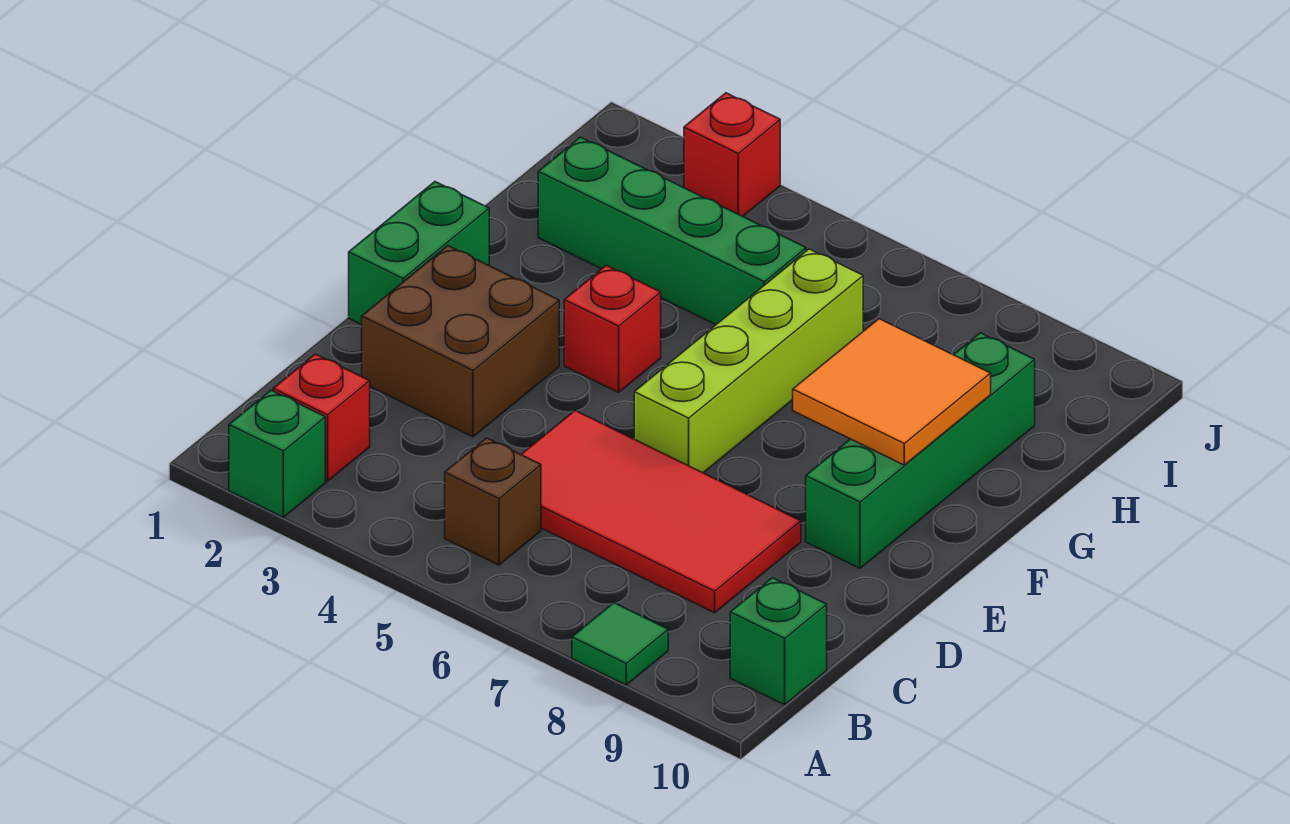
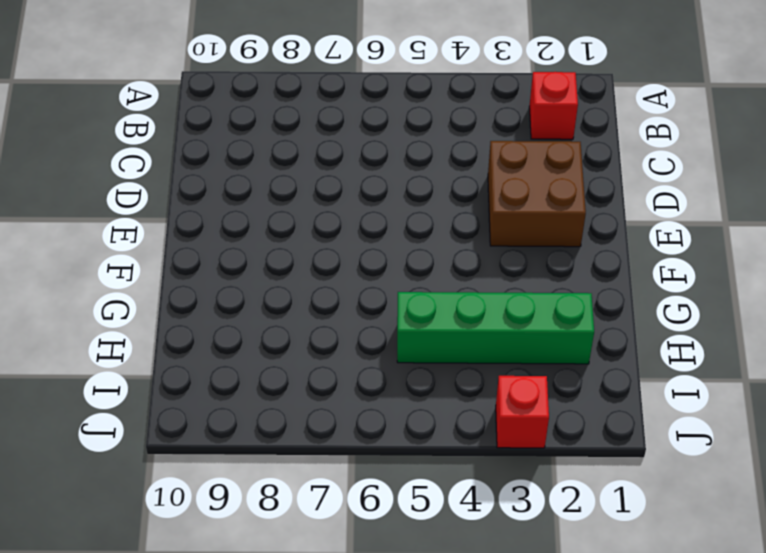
none -> green 1x1 brick [229,390,325,517]
none -> green 1x1 tile [572,603,668,685]
none -> brown 1x1 brick [445,438,541,565]

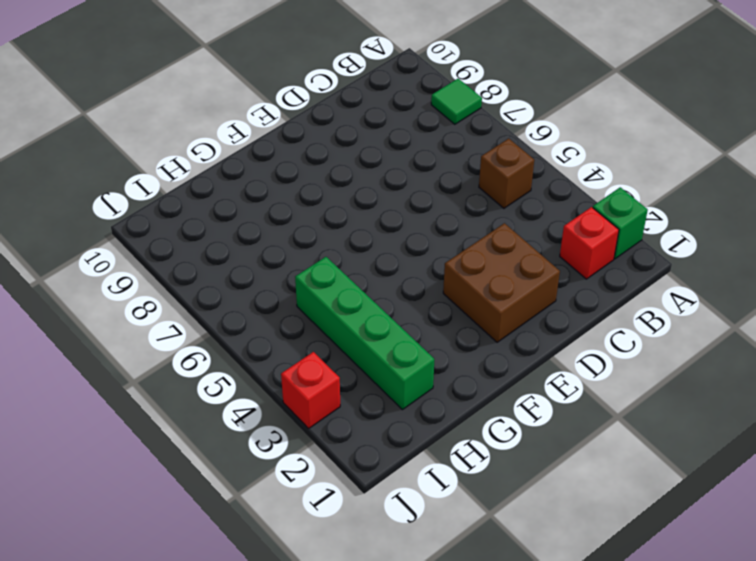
none -> green 1x1 brick [730,578,827,705]
none -> red 2x4 tile [521,410,801,613]
none -> green 1x2 brick [349,182,489,325]

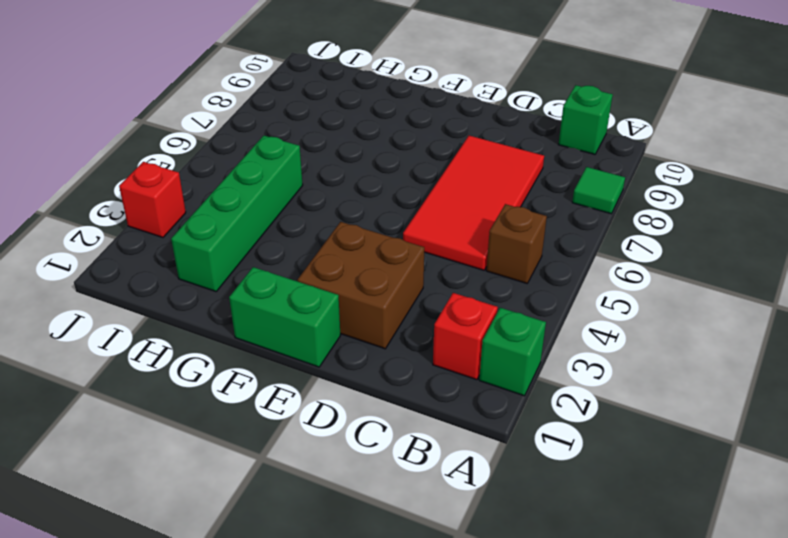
none -> lime 1x4 brick [634,249,863,473]
none -> green 1x4 brick [806,333,1035,568]
none -> red 1x1 brick [564,265,661,393]

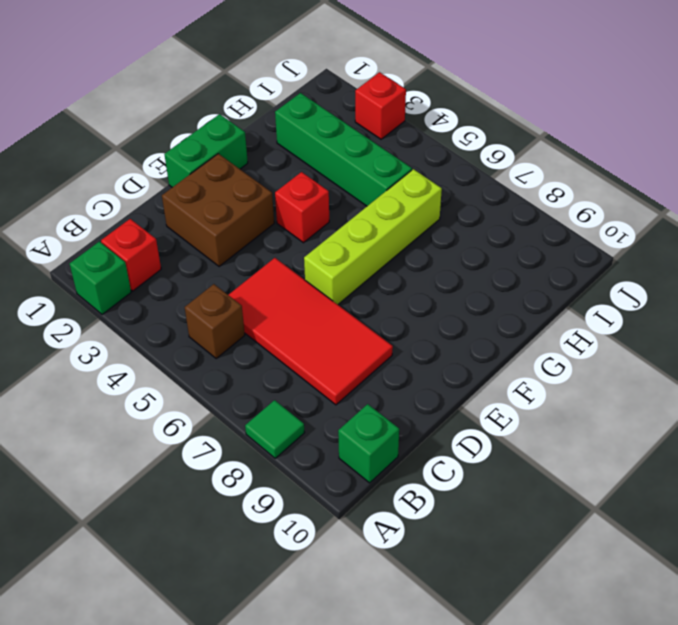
none -> green 1x4 brick [806,333,1035,568]
none -> orange 2x2 tile [793,319,991,465]

